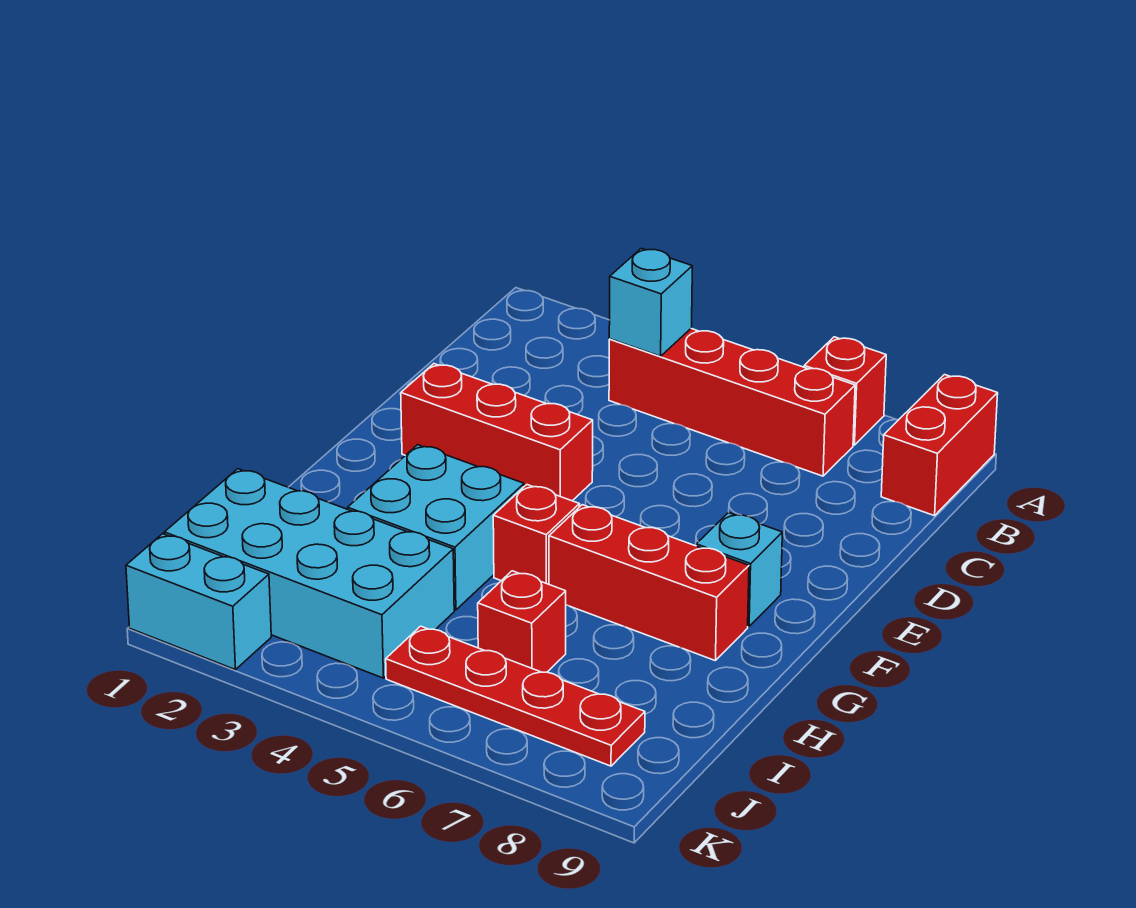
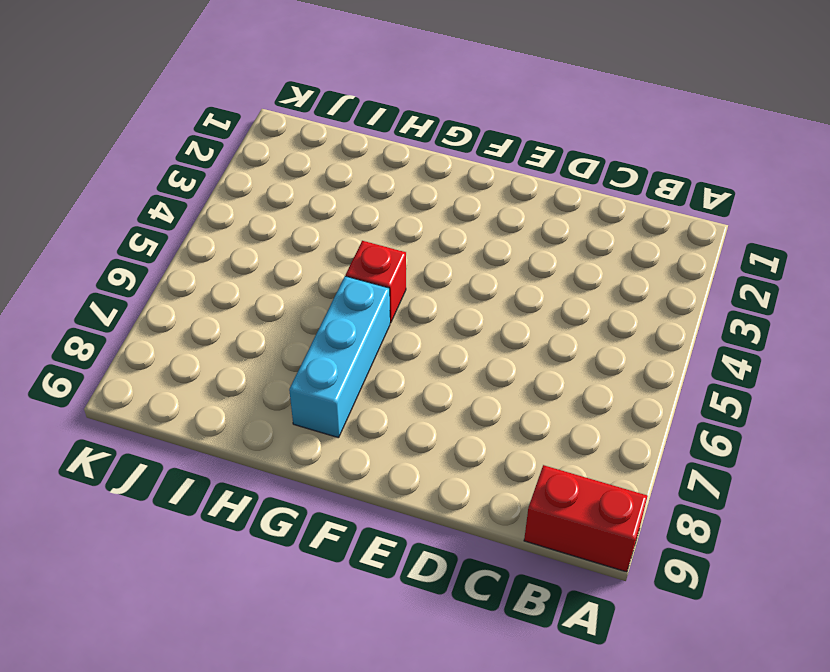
cyan 1x3 brick [289,276,390,438] -> red 1x3 brick [549,505,749,661]
none -> red 1x1 brick [804,337,886,445]
none -> red 1x4 brick [609,329,855,476]
none -> red 1x3 brick [401,364,593,501]

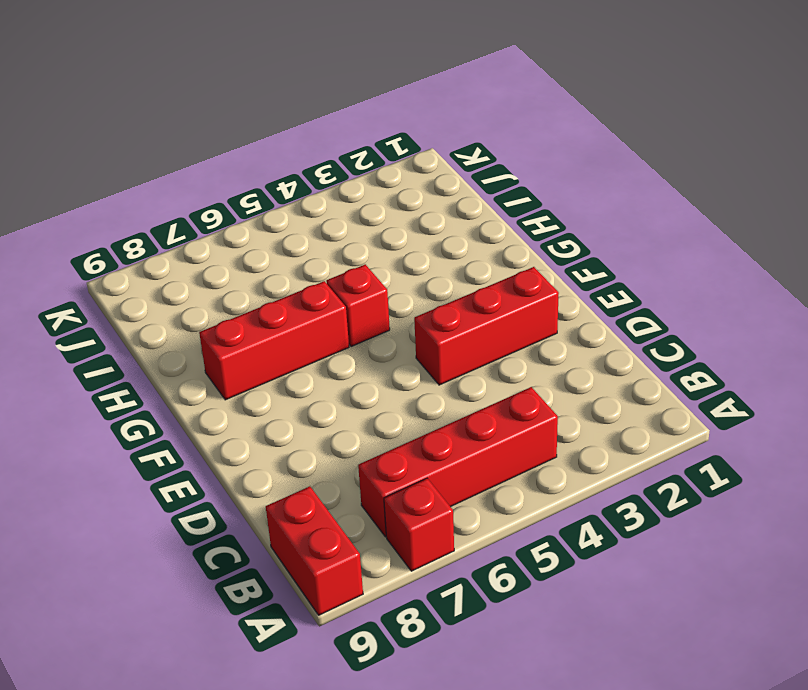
none -> cyan 1x1 brick [696,513,782,627]
none -> cyan 2x2 brick [348,445,524,610]
none -> cyan 2x4 brick [164,469,454,678]

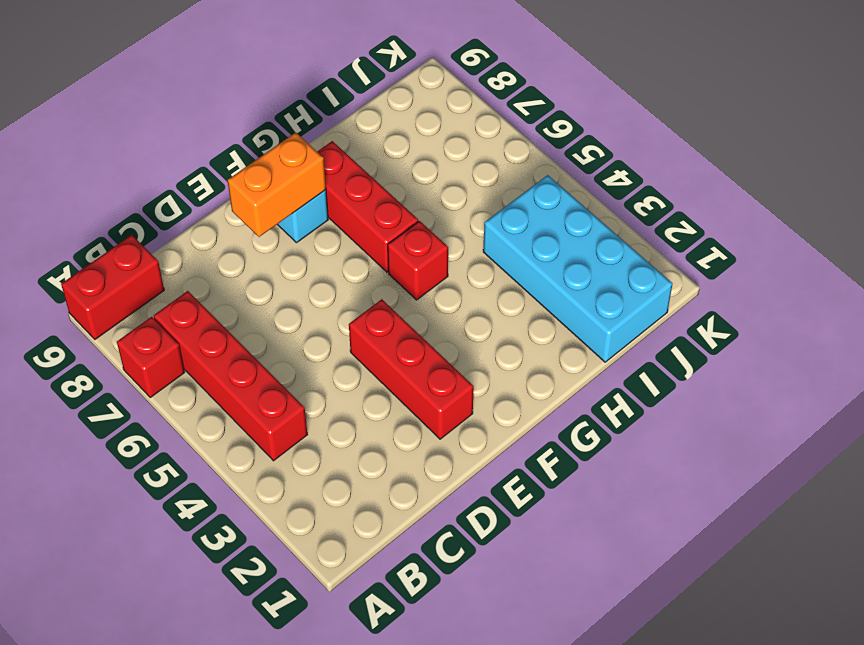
orange 1x2 brick [228,132,326,237] -> none
none -> cyan 2x2 brick [348,445,524,610]
none -> red 1x1 brick [478,571,566,672]
none -> red 1x4 plate [386,626,645,766]

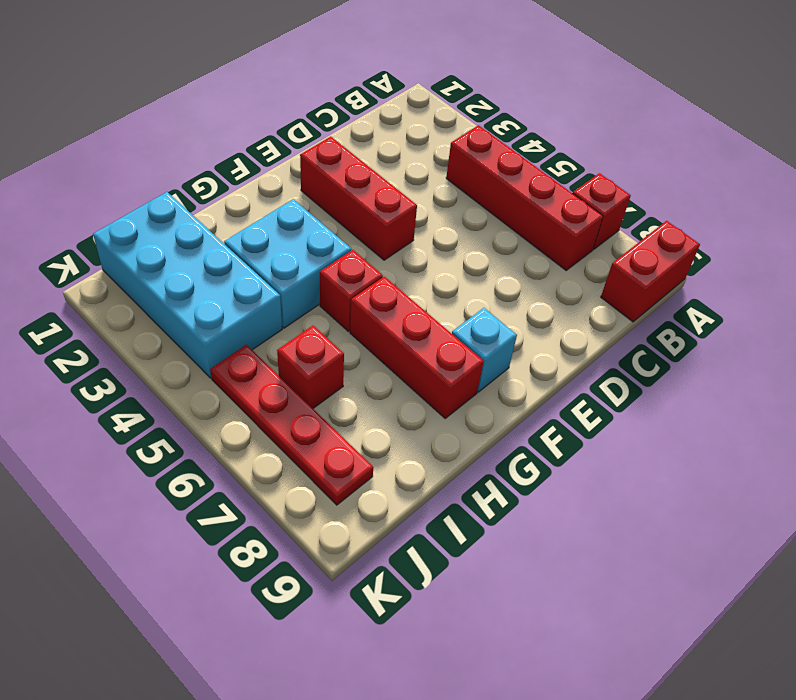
none -> cyan 1x2 brick [126,534,271,670]
none -> cyan 1x1 brick [609,248,692,356]

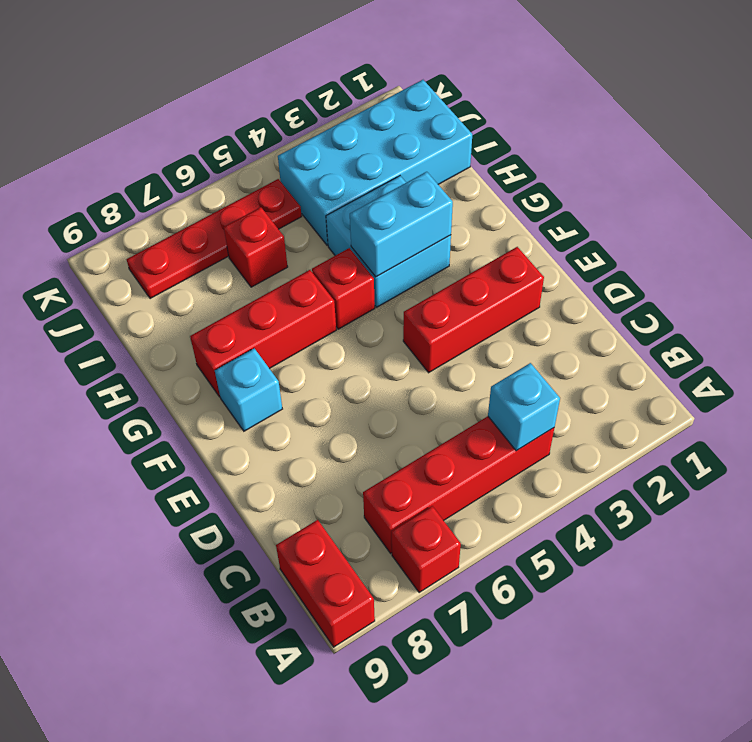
cyan 1x2 brick [350,172,453,277] -> cyan 1x2 brick moved to [126,534,271,670]

